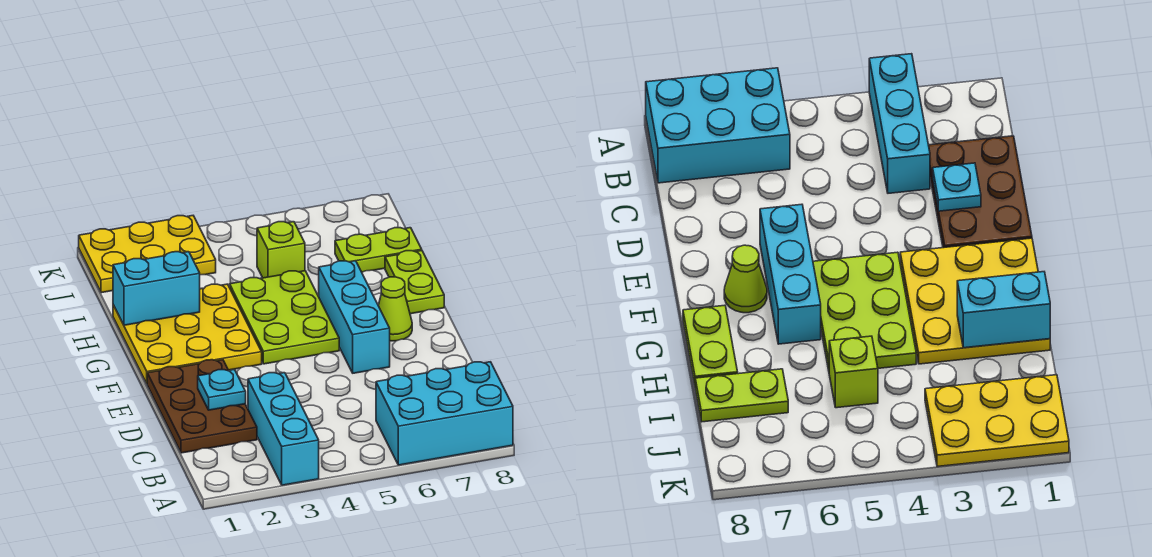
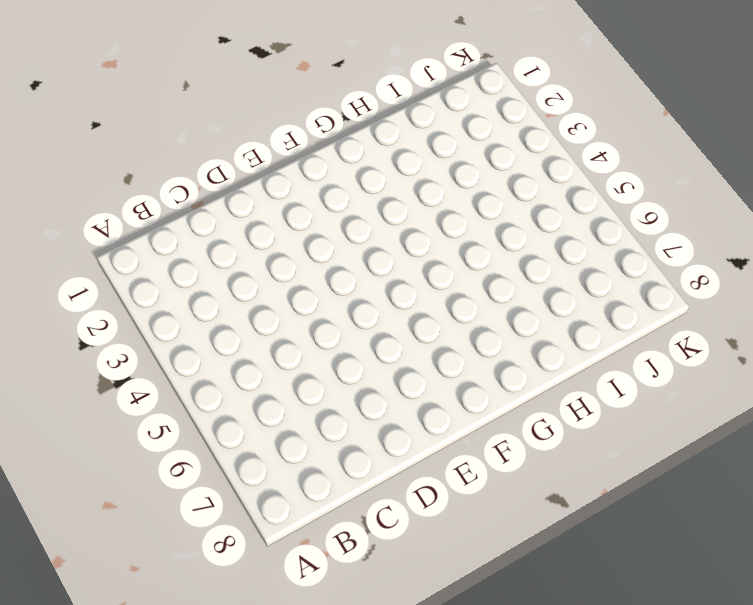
none -> cyan 1x3 brick [248,373,319,485]
none -> cyan 2x3 brick [376,362,513,465]
none -> brown 2x3 plate [147,360,257,453]

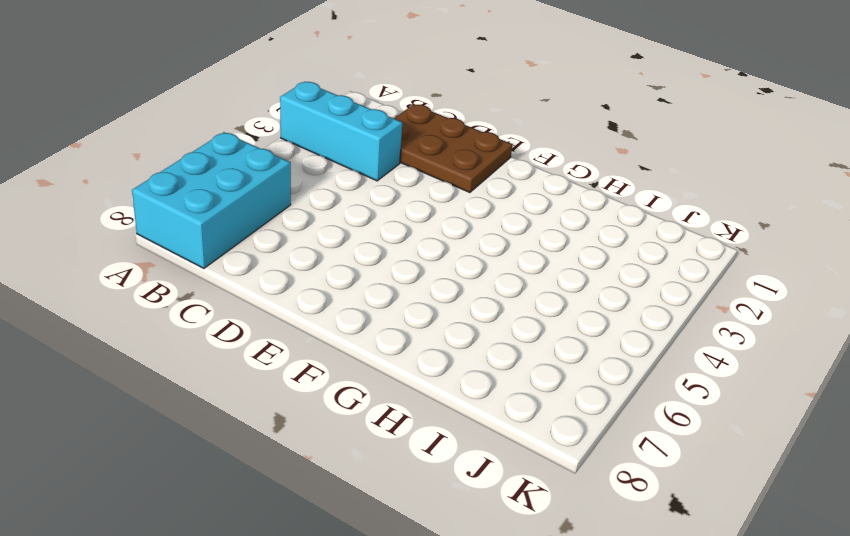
none -> cyan 1x3 brick [319,261,390,373]
none -> yellow 3x3 plate [113,284,262,383]
none -> lime 2x3 plate [230,271,339,364]

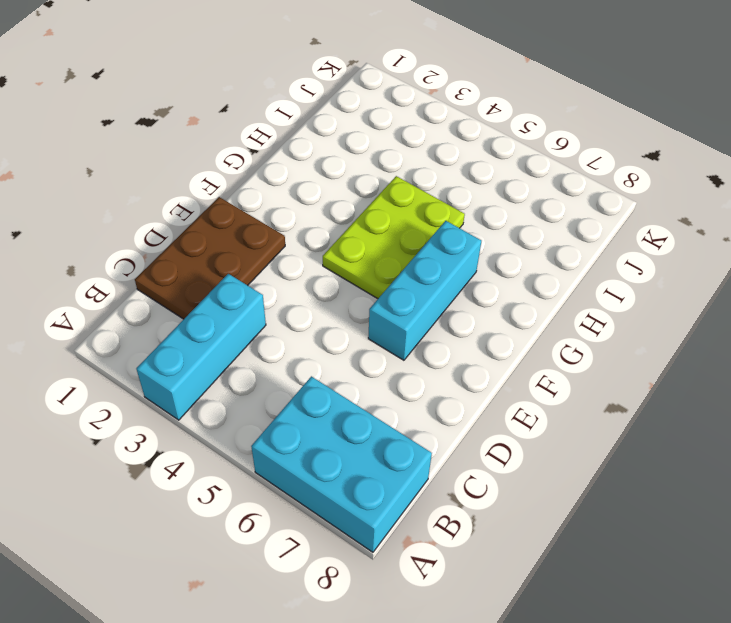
none -> yellow 3x3 plate [113,284,262,383]
none -> lime 1x1 cone [378,277,412,341]
none -> lime 1x2 plate [385,251,444,314]

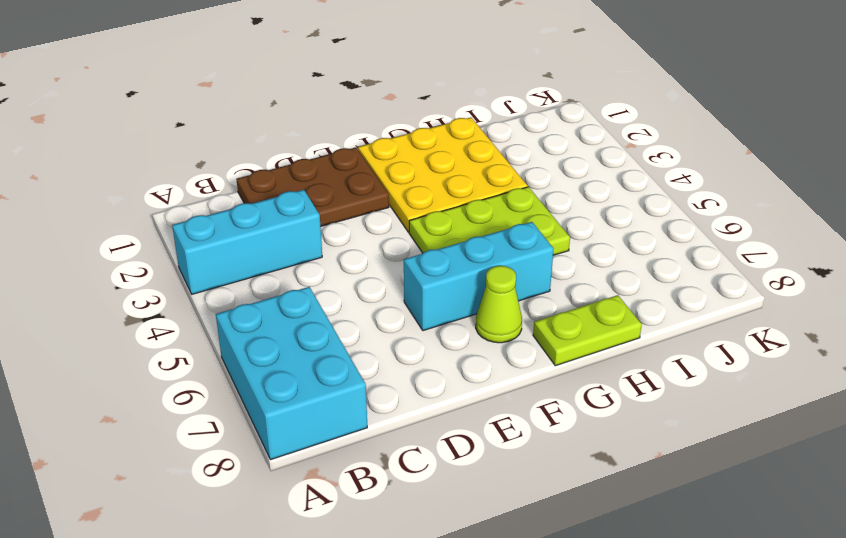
none -> lime 1x1 brick [257,222,305,278]
none -> lime 1x2 plate [335,228,422,272]
none -> yellow 2x3 plate [79,216,216,293]

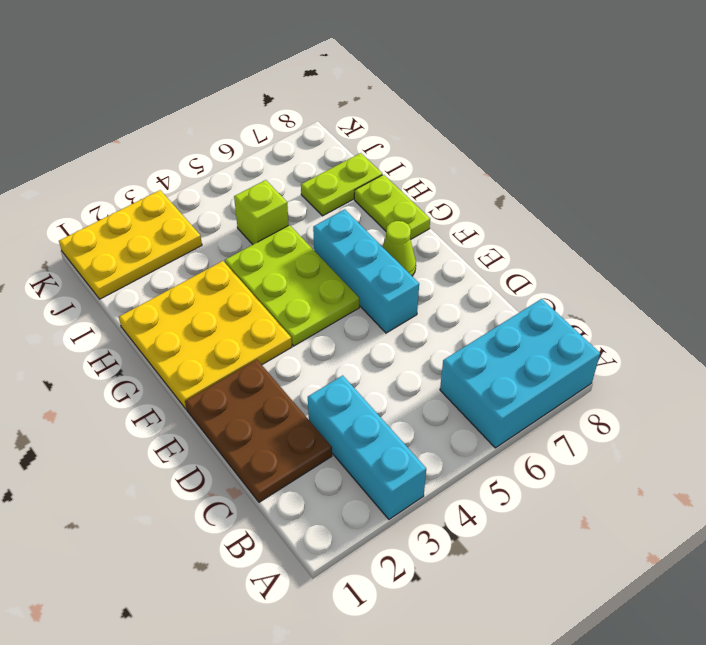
none -> cyan 1x1 plate [198,369,246,410]
none -> cyan 1x2 brick [113,252,200,325]

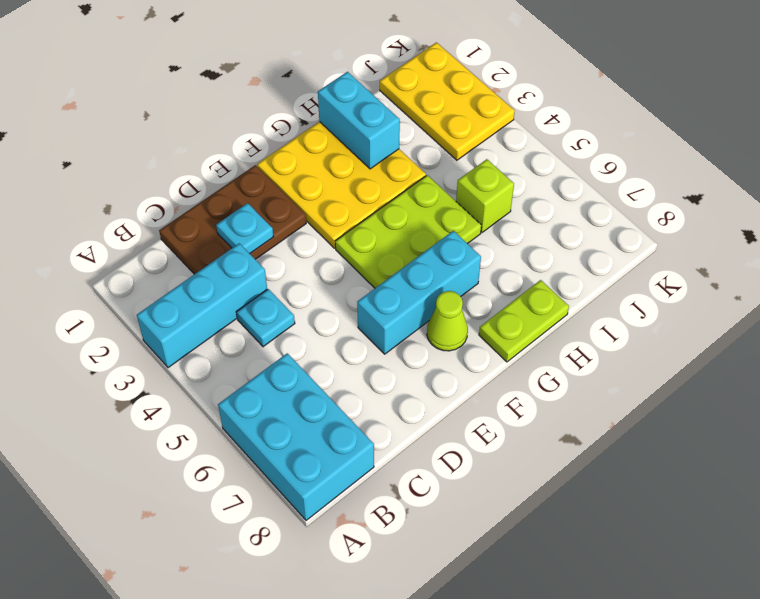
cyan 1x1 plate [237,289,295,347] -> none
none -> lime 1x2 plate [335,228,422,272]

